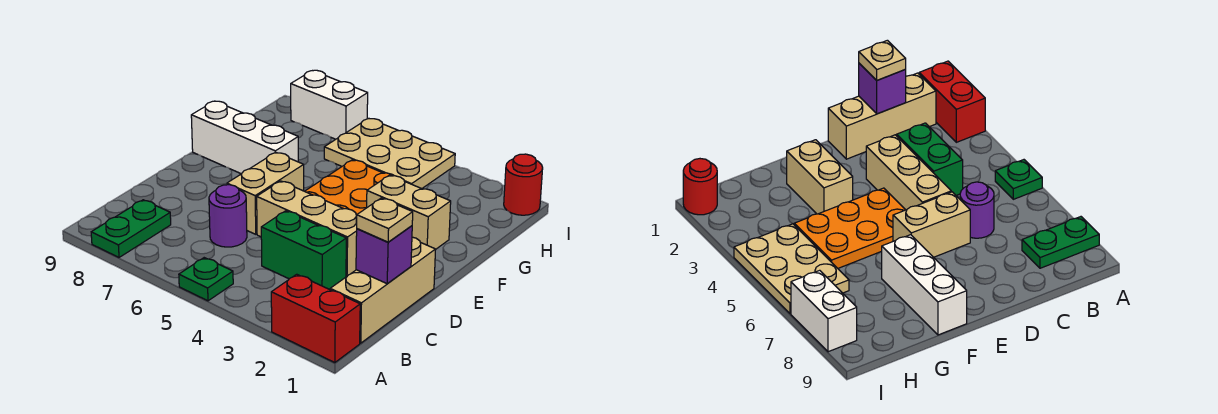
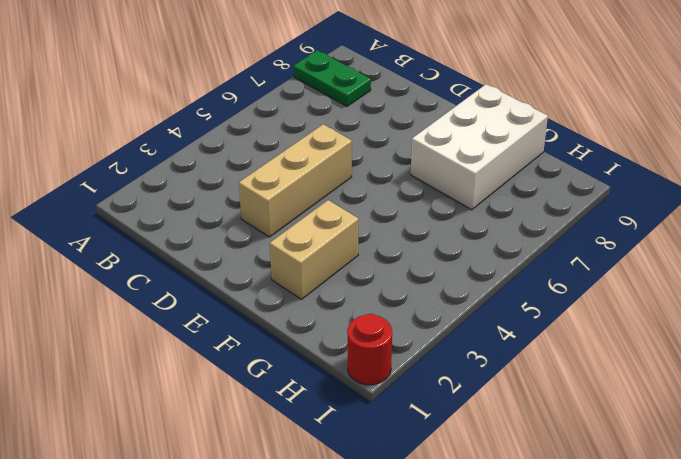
white 2x3 brick [411,84,548,210] -> white 1x3 brick [191,101,298,174]
none -> red 1x2 brick [271,274,360,363]
none -> green 1x1 plate [179,258,233,301]
none -> tan 1x3 brick [330,237,436,343]

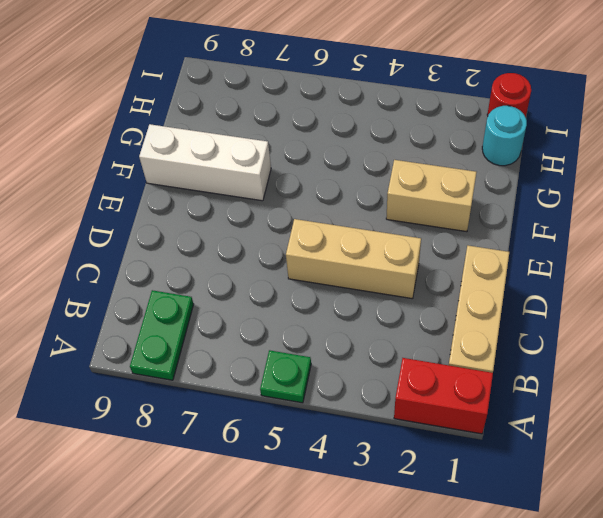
cyan 1x1 round brick [482,106,527,166] -> none
none -> green 1x2 brick [261,211,346,289]
none -> purple 1x1 round brick [209,185,247,247]
none -> tan 1x2 brick [227,152,304,234]

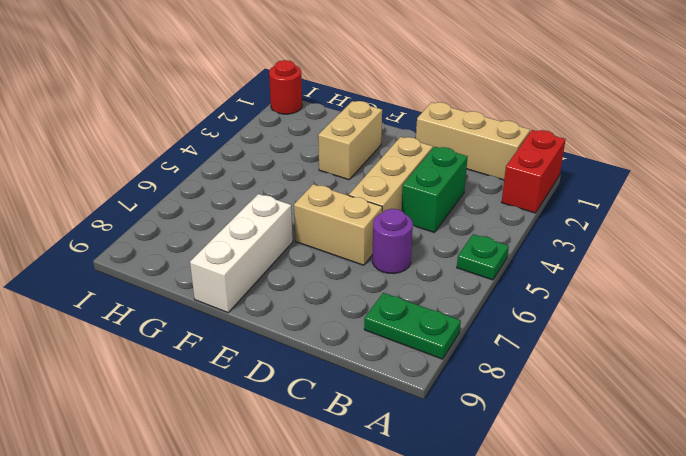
none -> orange 2x3 plate [305,160,394,214]
none -> tan 2x3 plate [324,119,455,189]
none -> white 1x2 brick [291,70,368,139]

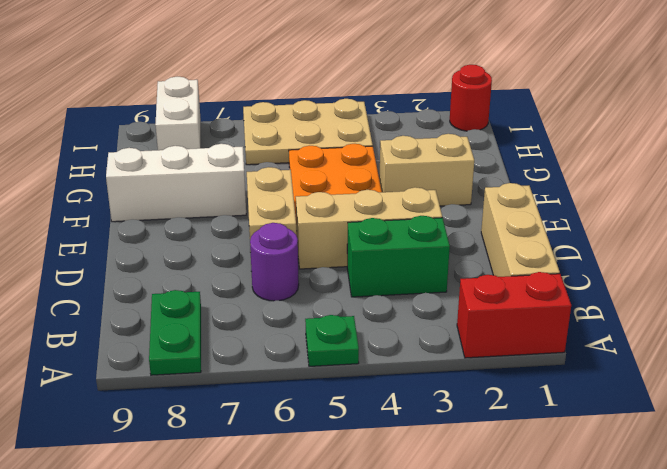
white 1x2 brick [155,77,201,150] -> white 1x2 brick turned to [291,70,368,139]
none -> purple 1x1 brick [356,226,412,284]
none -> tan 1x1 plate [357,198,413,242]

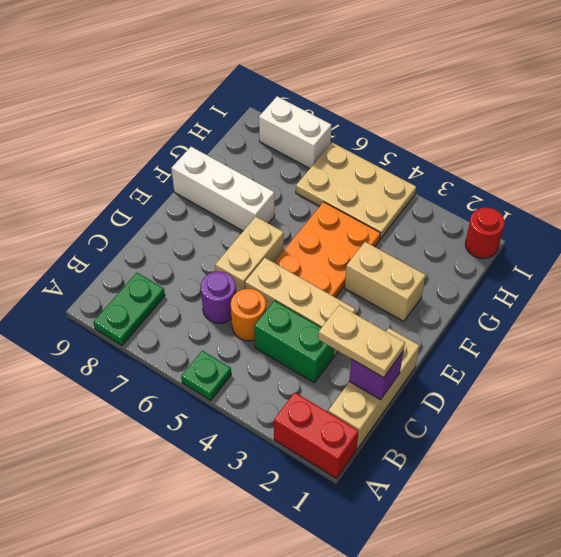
tan 1x2 plate [318,305,405,378] -> tan 1x1 plate [357,198,413,242]
orange 1x1 round brick [231,289,266,341] -> none

